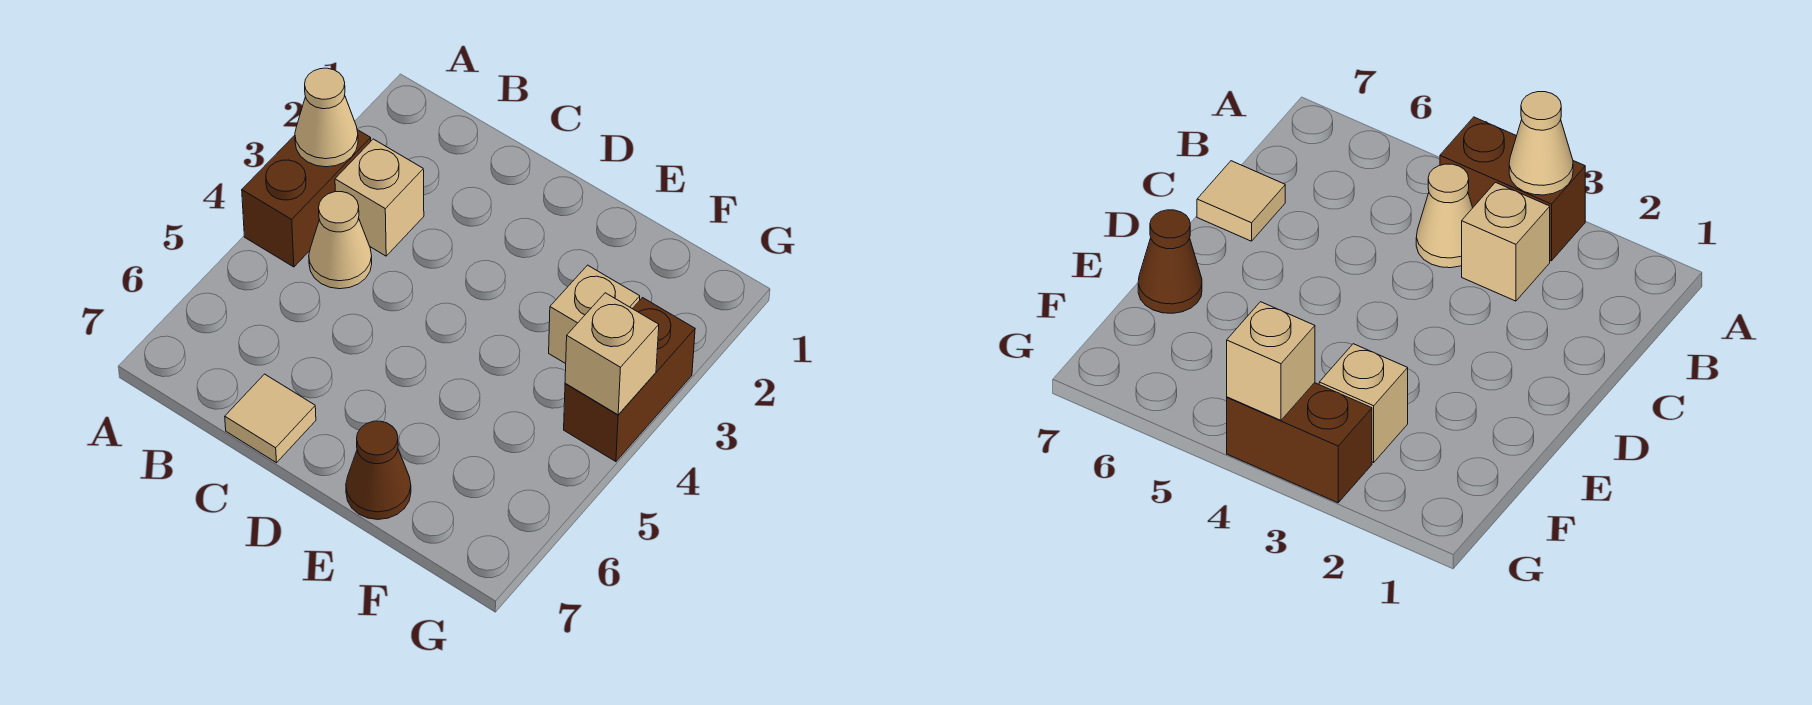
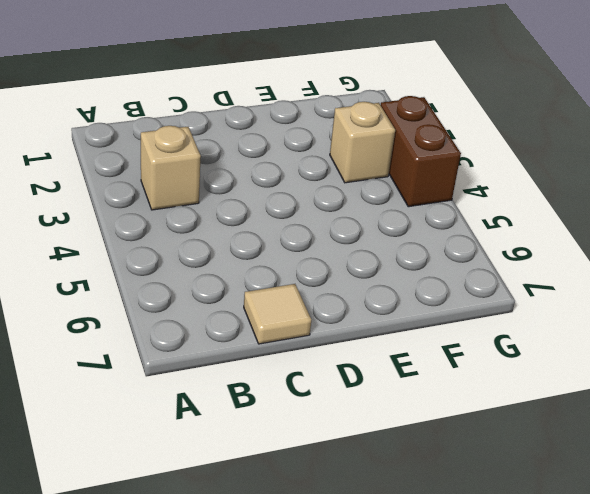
none -> brown 1x2 brick [242,130,371,267]
none -> tan 1x1 cone [309,192,372,289]

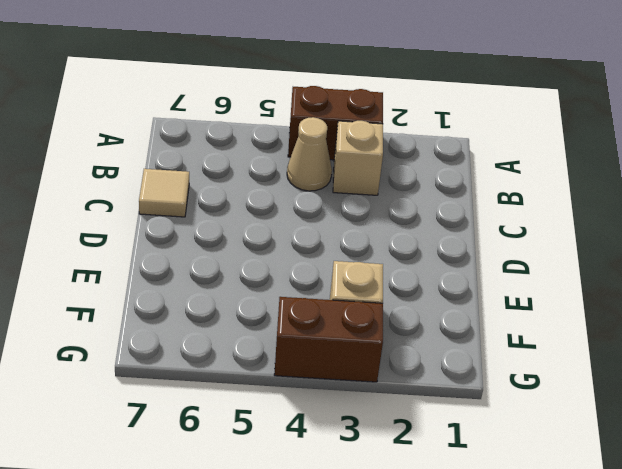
none -> brown 1x1 cone [346,421,411,519]
none -> tan 1x1 cone [295,68,358,167]

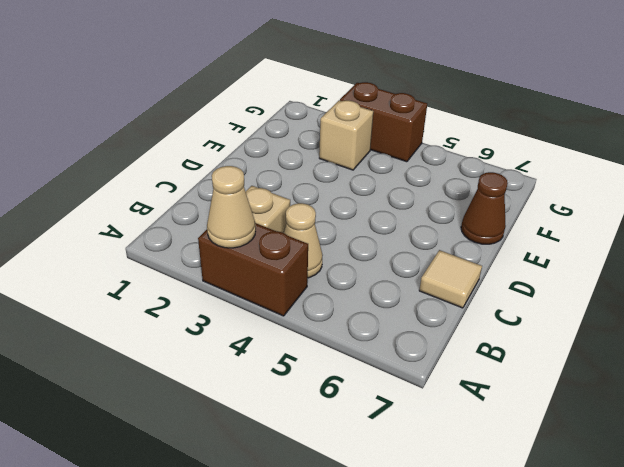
none -> tan 1x1 brick [565,293,659,415]

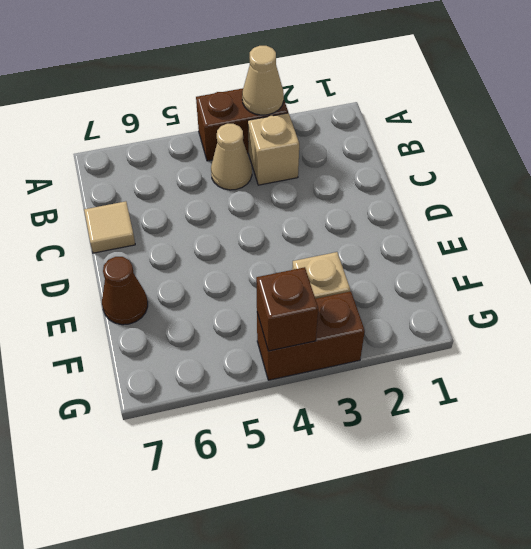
brown 1x1 brick [256,267,318,351] -> tan 1x1 brick [565,293,659,415]

